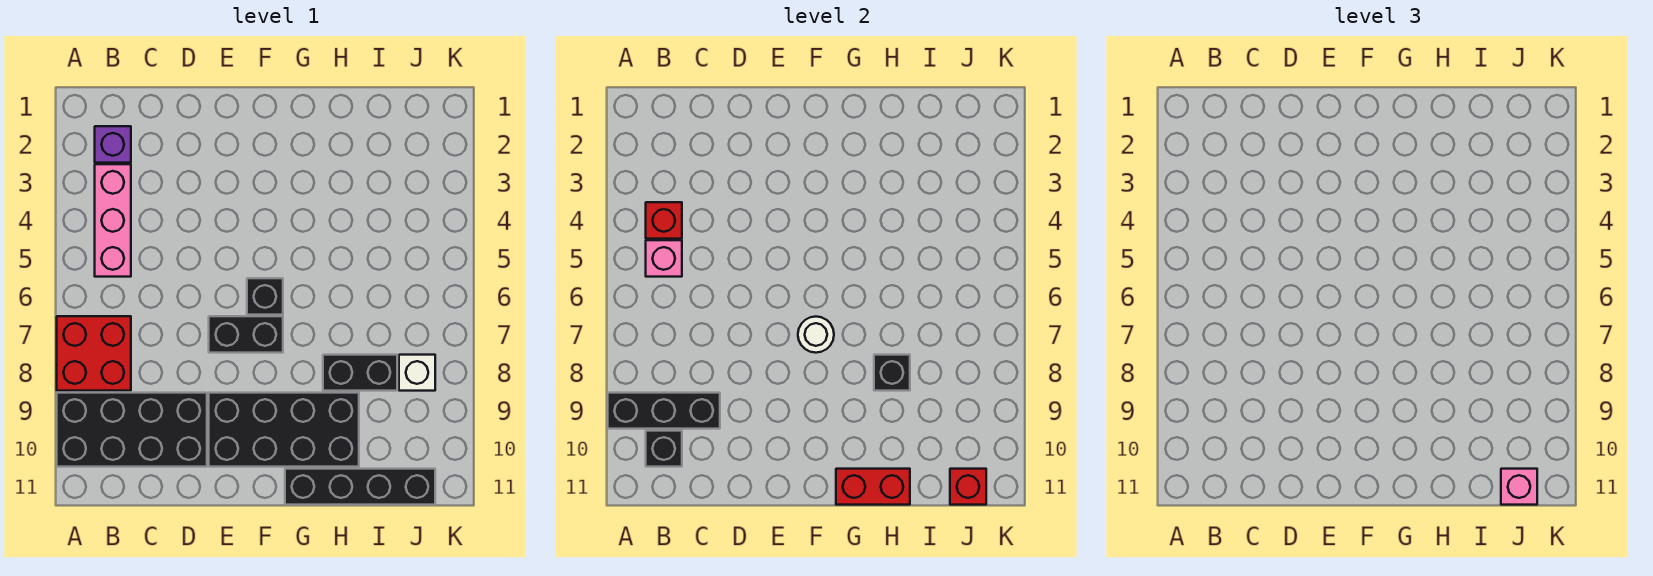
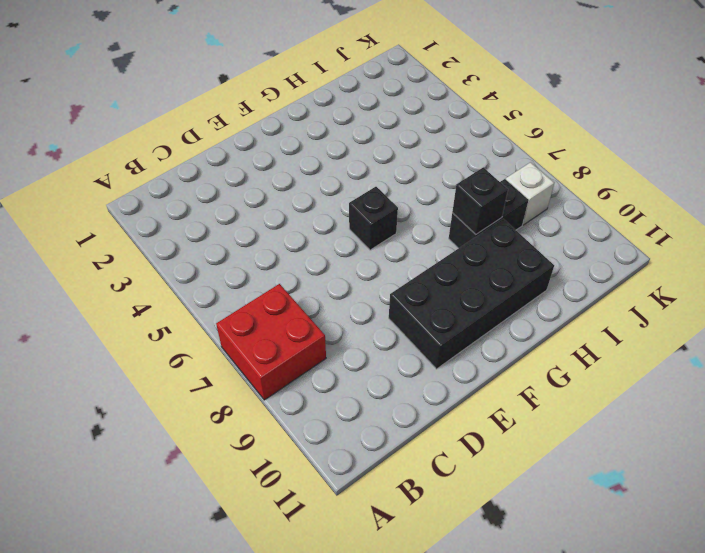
none -> black 2x4 brick [57,393,207,467]
none -> purple 1x1 brick [95,126,131,163]
none -> pink 1x3 brick [95,164,131,277]

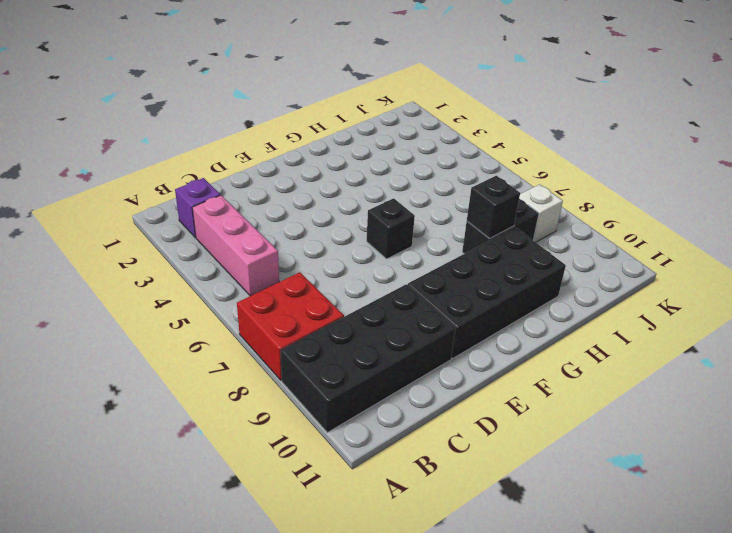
none -> black 1x2 brick [209,316,283,353]
none -> black 1x4 brick [285,469,435,505]
none -> black 1x3 brick [608,393,720,429]

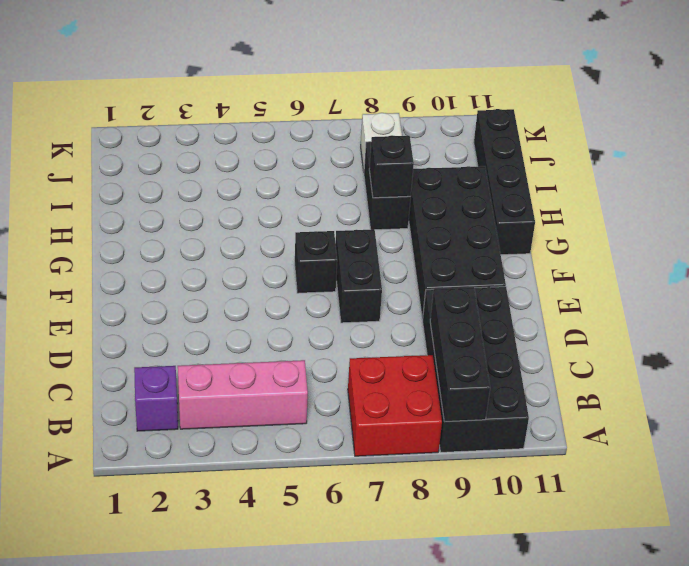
none -> red 1x1 brick [646,202,682,239]
none -> pink 1x1 brick [646,240,682,277]
none -> black 1x1 brick [646,431,682,467]

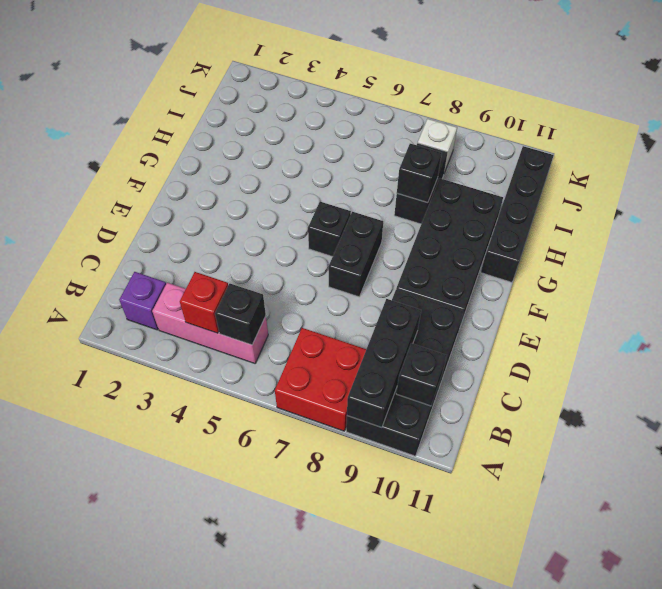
black 1x1 brick [215,284,266,345] -> pink 1x1 brick [646,240,682,277]
none -> white 1x1 round brick [798,317,834,353]
none -> red 1x2 brick [836,469,910,505]
none -> red 1x1 brick [950,469,986,505]

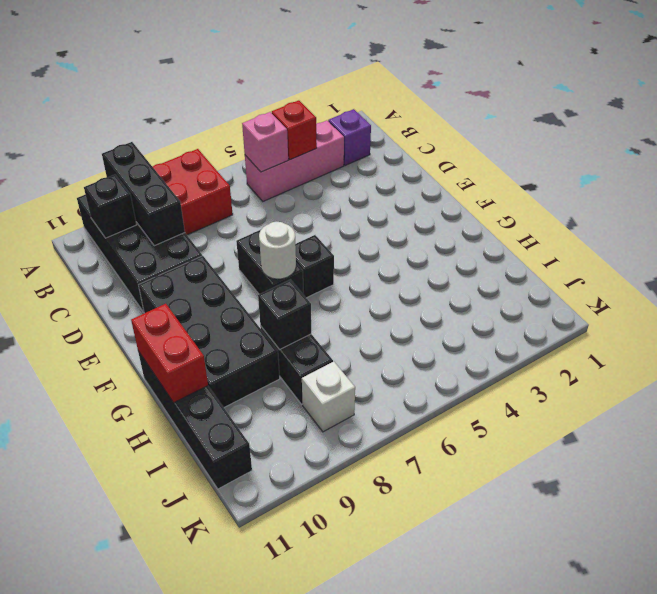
none -> red 1x1 brick [950,469,986,505]
none -> pink 1x1 brick [1501,469,1537,505]

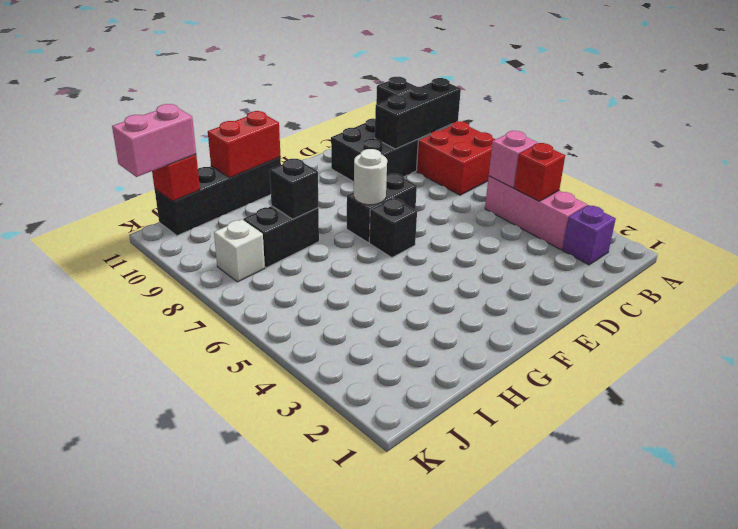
pink 1x2 brick [112,104,196,177] -> pink 1x1 brick [1501,469,1537,505]
none -> black 2x4 brick [209,393,359,467]

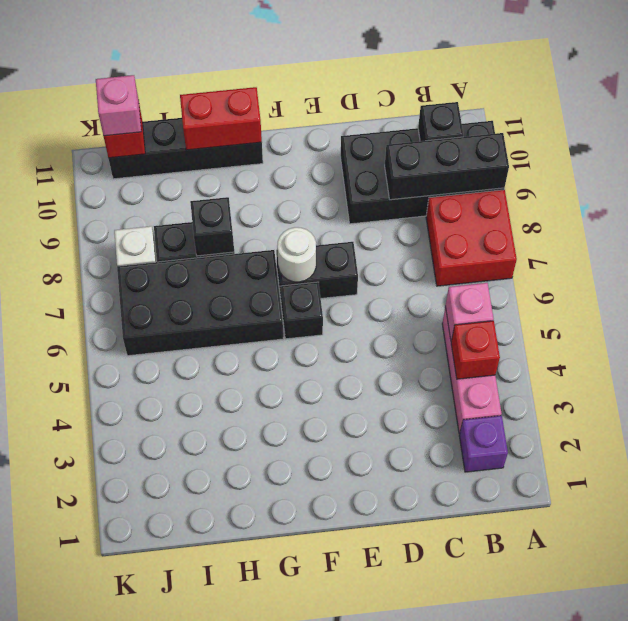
black 2x4 brick [117,250,283,356] -> black 2x4 brick moved to [209,393,359,467]

